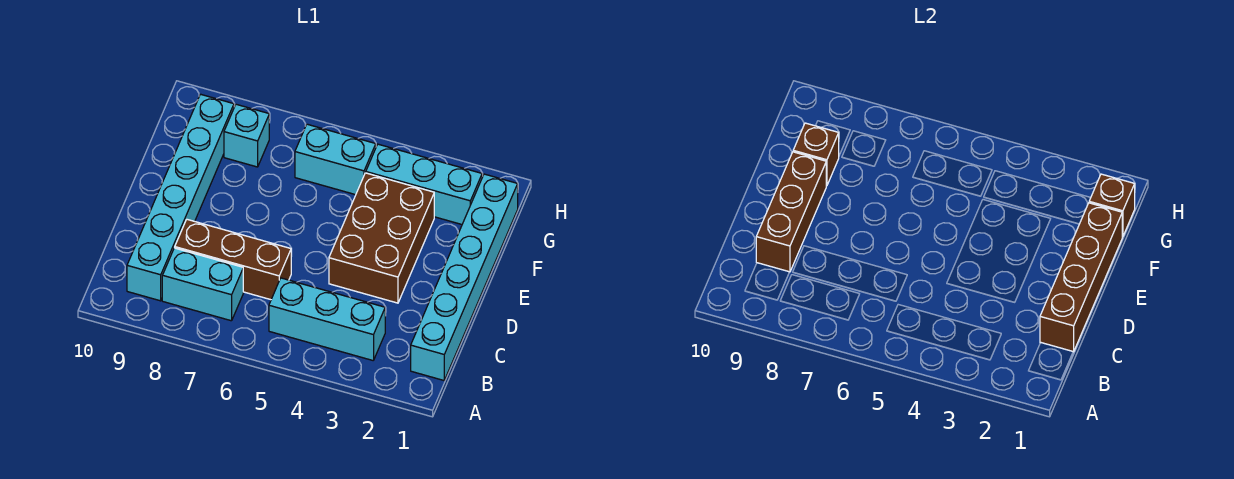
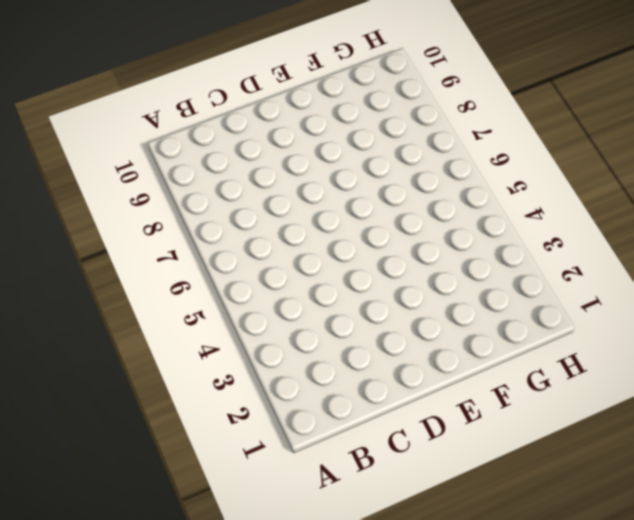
none -> cyan 1x6 brick [411,174,518,380]
none -> cyan 1x3 brick [269,278,385,360]
none -> cyan 1x2 brick [162,248,243,321]

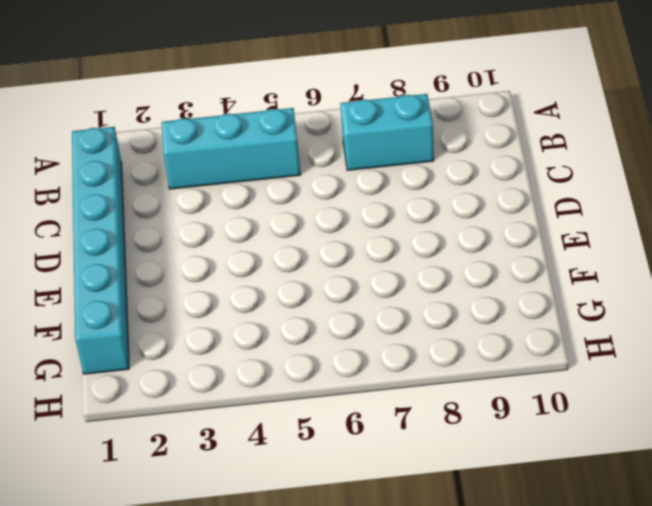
none -> cyan 1x6 brick [127,94,234,301]
none -> brown 1x3 brick [175,219,291,300]
none -> brown 2x3 brick [329,173,434,303]

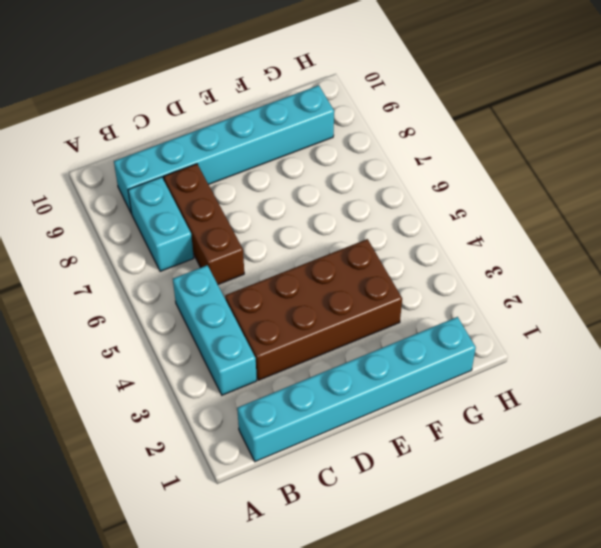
brown 2x4 brick [225,239,402,380] -> brown 2x3 brick [329,173,434,303]
none -> cyan 1x3 brick [366,144,482,224]
none -> cyan 1x2 brick [295,124,376,195]
none -> cyan 1x1 brick [224,104,269,167]

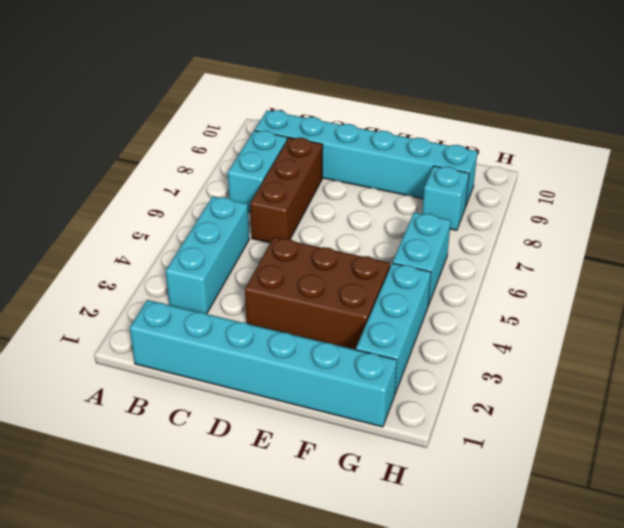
none -> brown 1x4 brick [1040,203,1122,352]
none -> brown 1x3 brick [756,152,826,272]
none -> brown 1x1 brick [793,123,839,186]

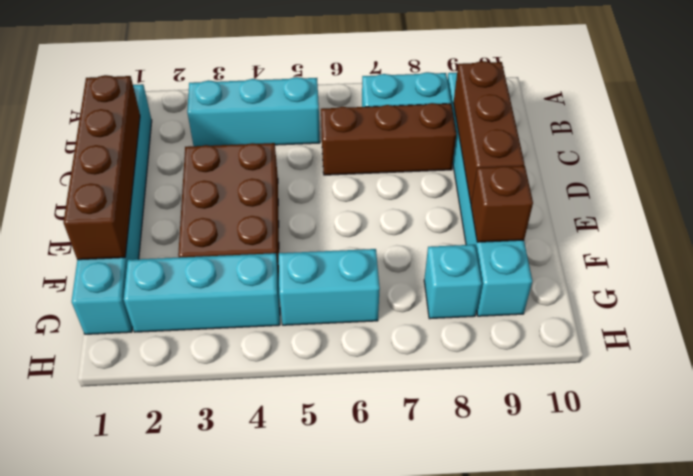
none -> brown 1x1 brick [1089,174,1135,237]

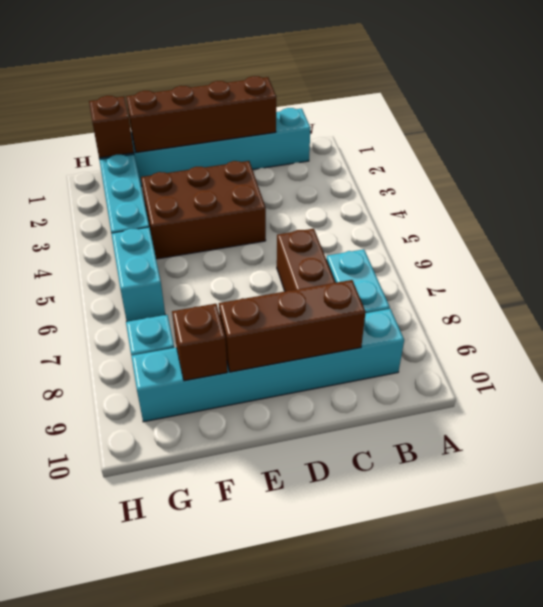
none -> cyan 1x3 brick [269,278,385,360]

